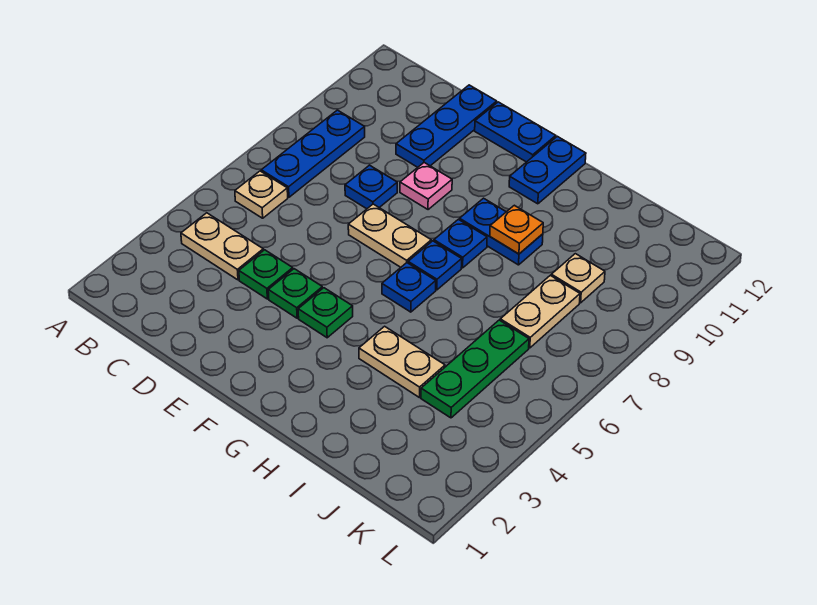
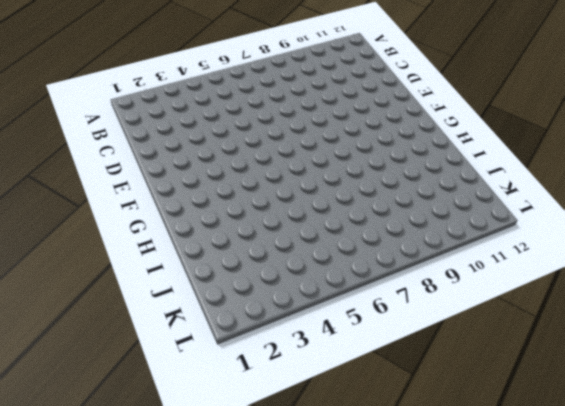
none -> tan 1x2 plate [181,213,263,280]
none -> tan 1x1 plate [235,171,288,218]
none -> blue 1x3 plate [261,110,365,197]

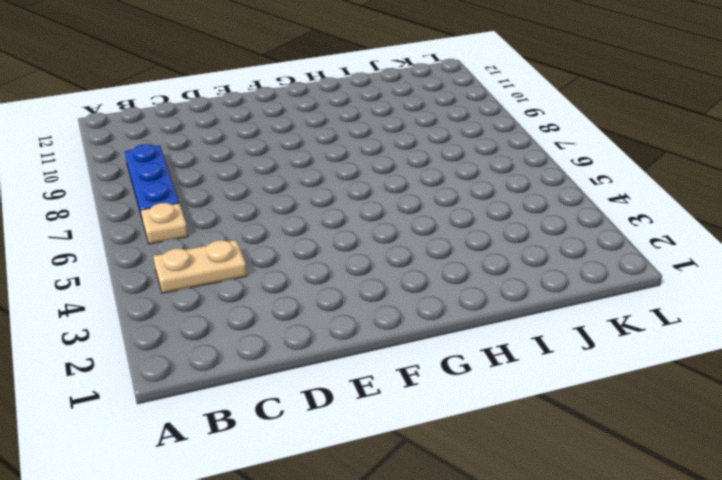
none -> green 1x1 plate [239,250,293,299]
none -> blue 1x1 plate [345,165,397,209]
none -> blue 1x3 plate [396,85,497,167]

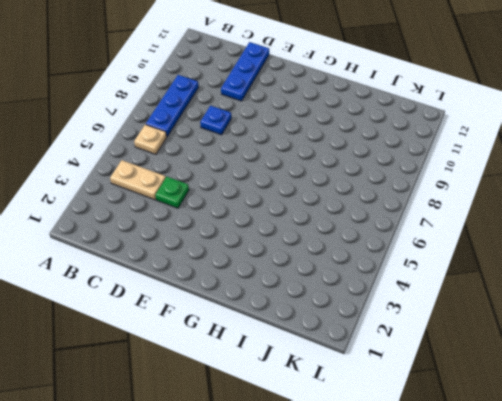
none -> green 1x1 plate [268,269,323,318]
none -> tan 1x2 plate [348,204,431,267]
none -> pink 1x1 plate [400,163,452,210]

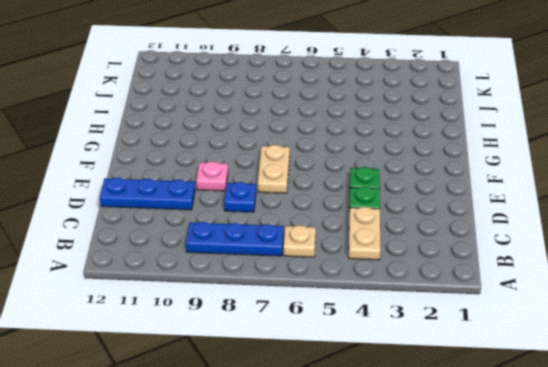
none -> blue 1x2 plate [475,102,556,162]
none -> green 1x1 plate [298,288,353,338]
none -> blue 1x1 plate [382,263,436,312]

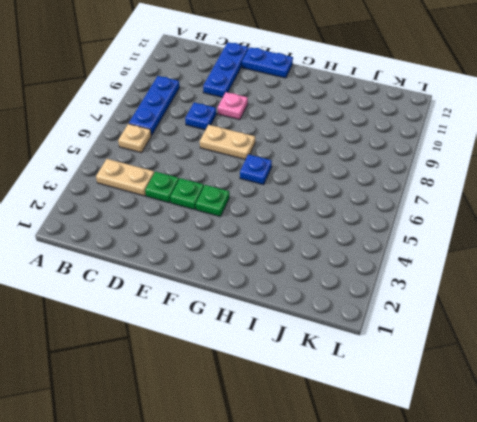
none -> blue 1x1 plate [408,241,462,290]
none -> blue 1x1 plate [434,219,487,268]
none -> blue 1x2 plate [460,198,543,265]

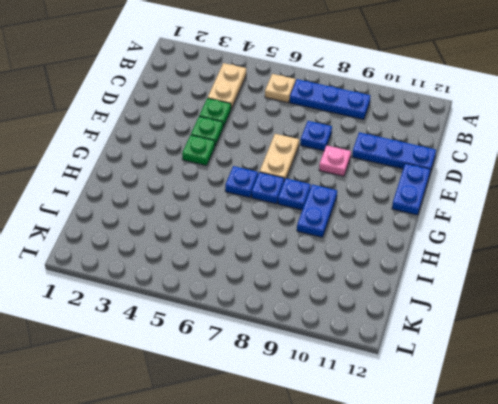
none -> blue 1x2 plate [509,136,586,204]
none -> tan 1x2 plate [359,326,445,398]
none -> green 1x3 plate [421,320,529,418]

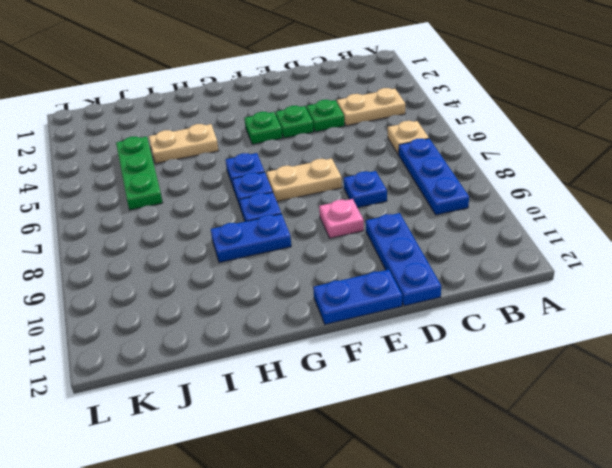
none -> blue 1x2 plate [509,136,586,204]
none -> tan 1x2 plate [500,275,580,348]
none -> tan 1x1 plate [551,254,605,303]

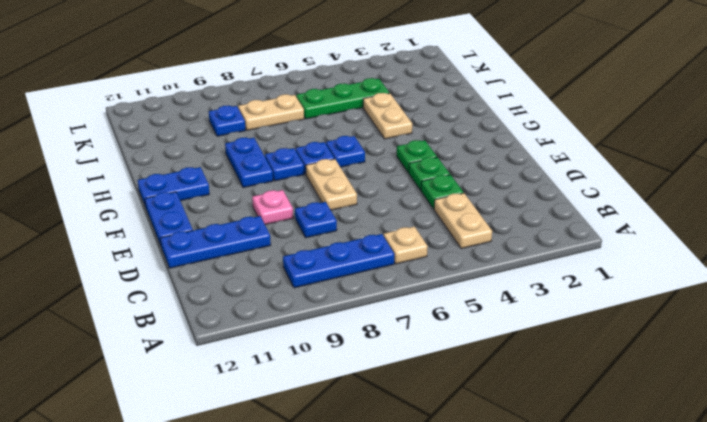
blue 1x1 plate [209,106,246,136] -> tan 1x1 plate [551,254,605,303]
none -> orange 1x1 plate [490,205,543,254]

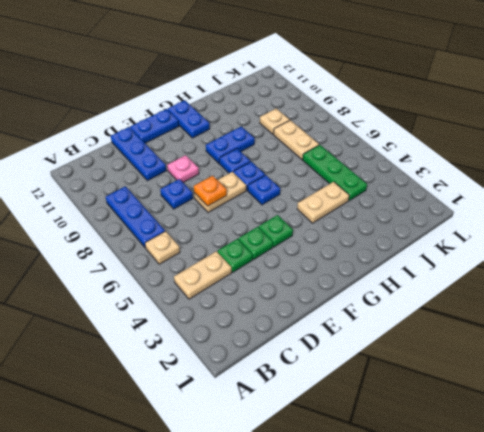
orange 1x1 plate [194,176,227,206] -> orange 1x1 plate moved to [490,205,543,254]

